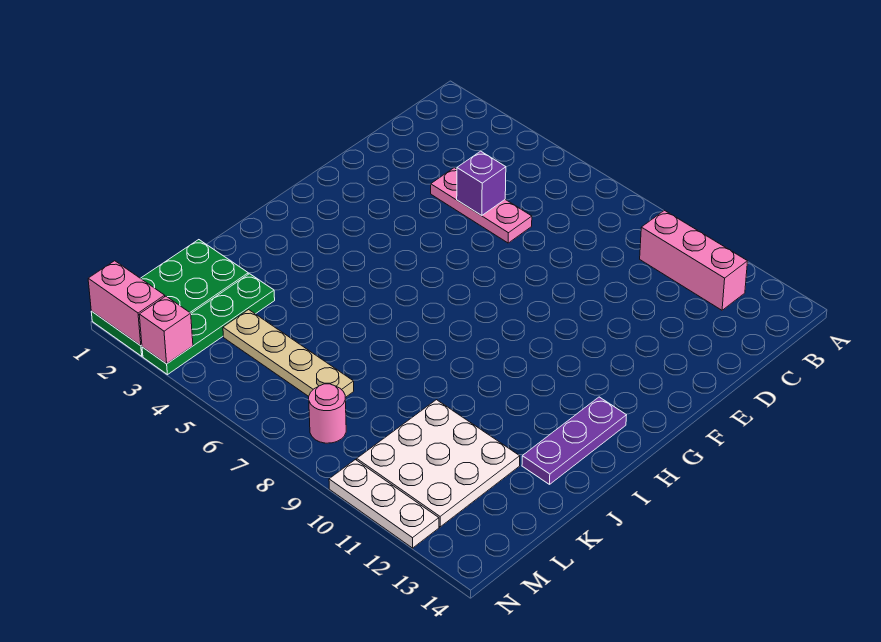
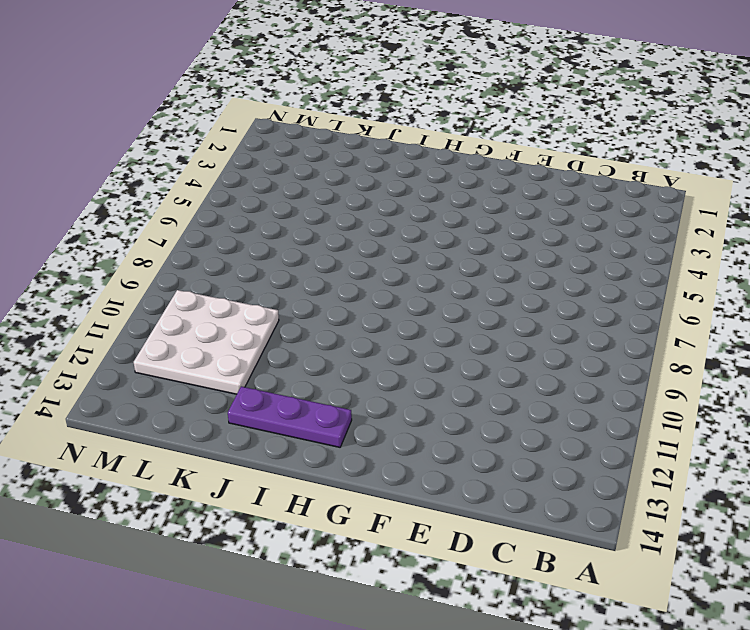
none -> pink 1x3 brick [640,210,748,310]
none -> pink 1x3 plate [431,168,532,243]
none -> green 2x4 plate [91,240,248,356]

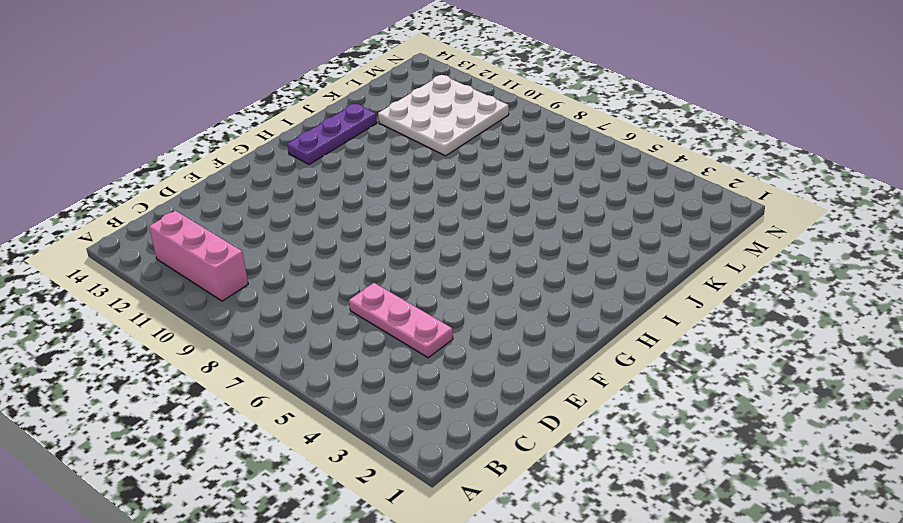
none -> green 2x4 plate [91,240,248,356]
none -> green 1x4 plate [142,274,275,375]
none -> tan 1x4 plate [223,310,354,397]

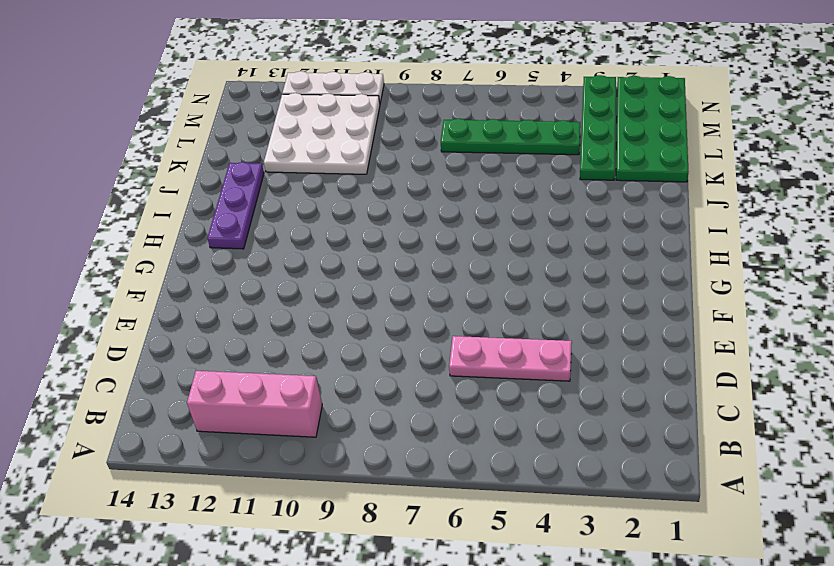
green 1x4 plate [441,119,580,155] -> tan 1x4 plate [223,310,354,397]
none -> pink 1x1 round brick [309,384,346,443]
none -> purple 1x1 brick [457,151,506,216]
none -> pink 1x2 brick [88,261,165,345]

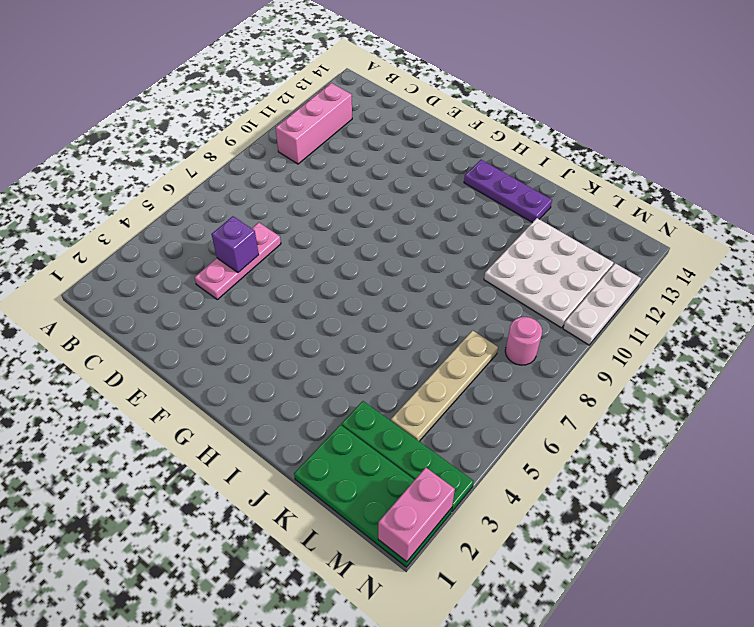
none -> pink 1x1 brick [139,296,193,364]

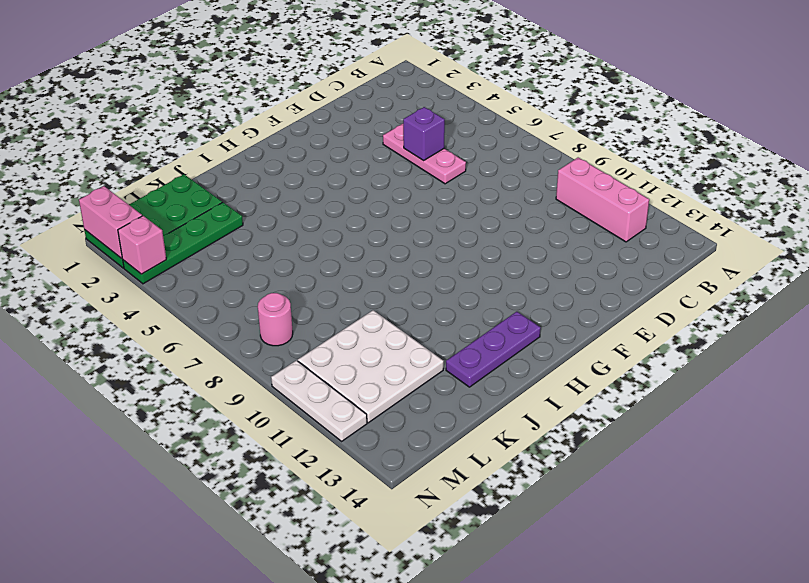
none -> tan 1x4 plate [223,310,354,397]

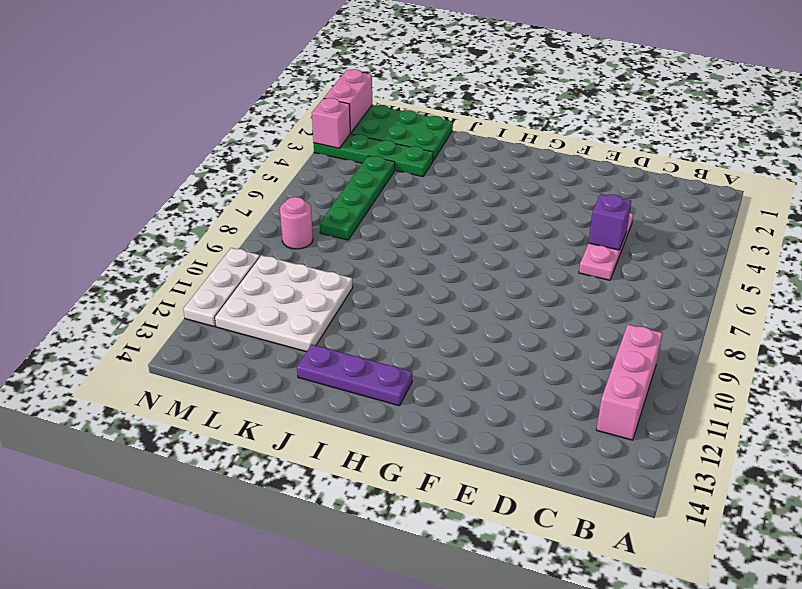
green 1x4 plate [320,156,395,240] -> tan 1x4 plate [223,310,354,397]

